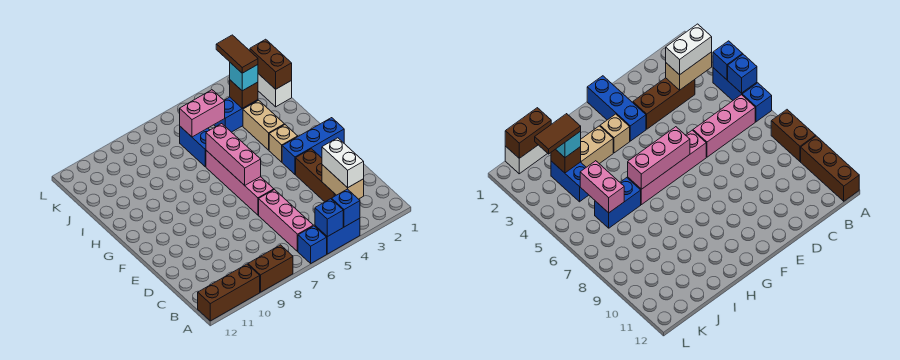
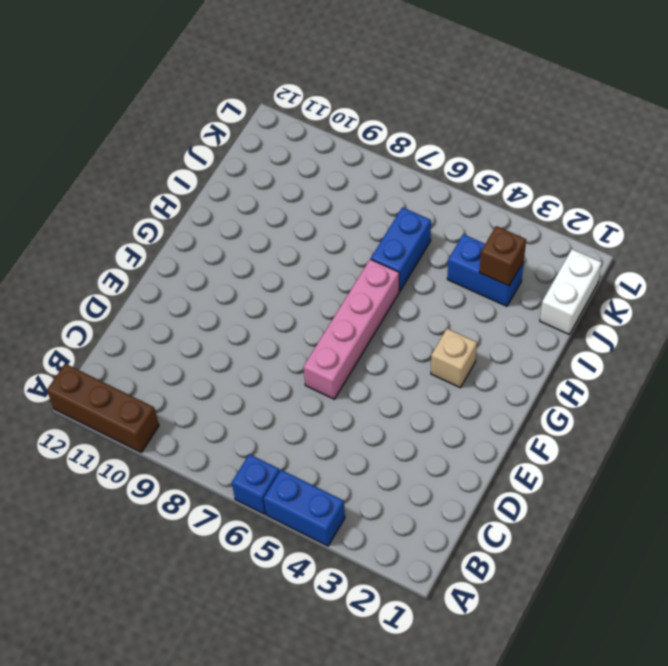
none -> brown 1x2 brick [248,245,293,292]
none -> pink 1x3 brick [259,190,313,252]
none -> brown 1x3 brick [296,149,336,202]

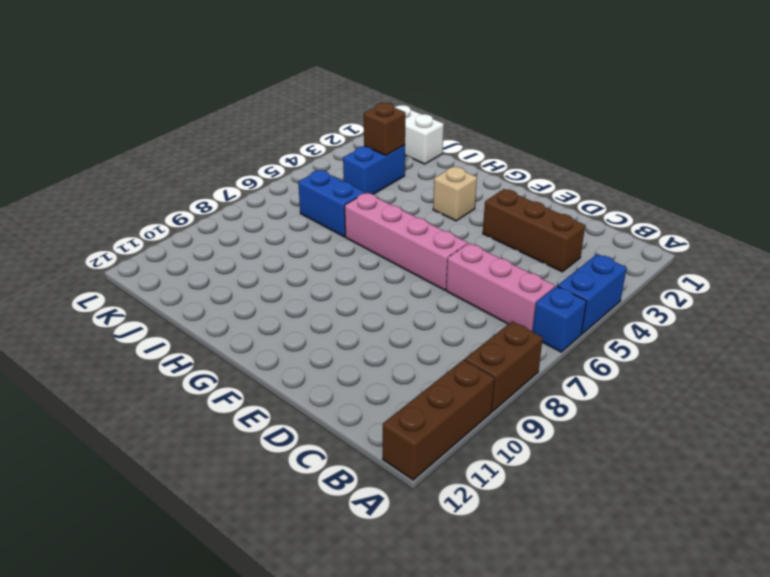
none -> blue 1x3 brick [282,118,344,174]
none -> tan 1x2 brick [243,100,284,150]
none -> blue 1x1 brick [332,189,360,227]

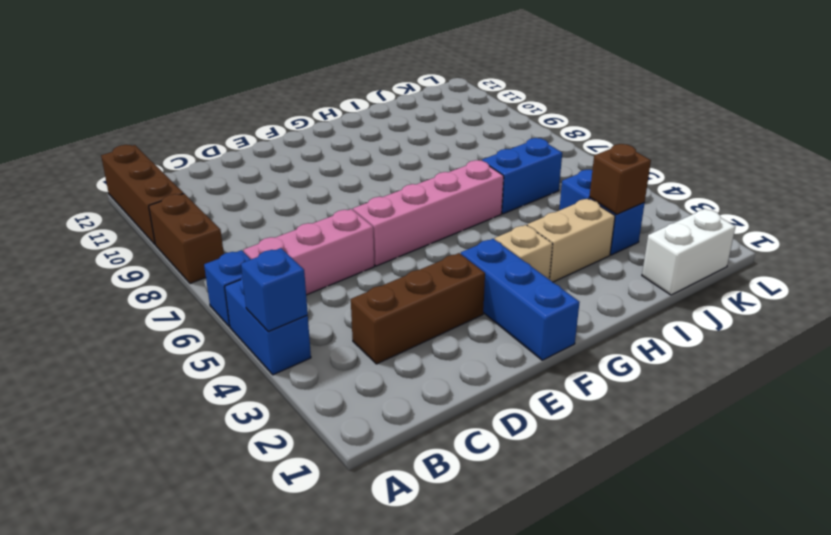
none -> blue 1x1 brick [315,199,343,237]
none -> tan 1x2 brick [322,165,364,199]
none -> pink 1x3 brick [206,124,261,185]

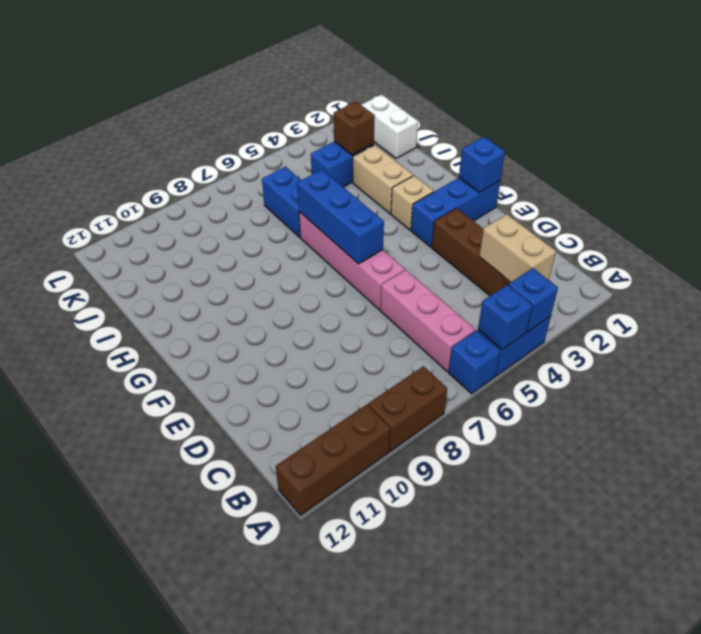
blue 1x1 brick [459,137,505,193] -> none
blue 1x3 brick [297,170,384,264] -> pink 1x3 brick [206,124,261,185]
none -> brown 1x2 brick [250,39,292,89]
none -> pink 1x2 brick [180,90,225,137]
none -> white 1x2 brick [322,138,364,188]

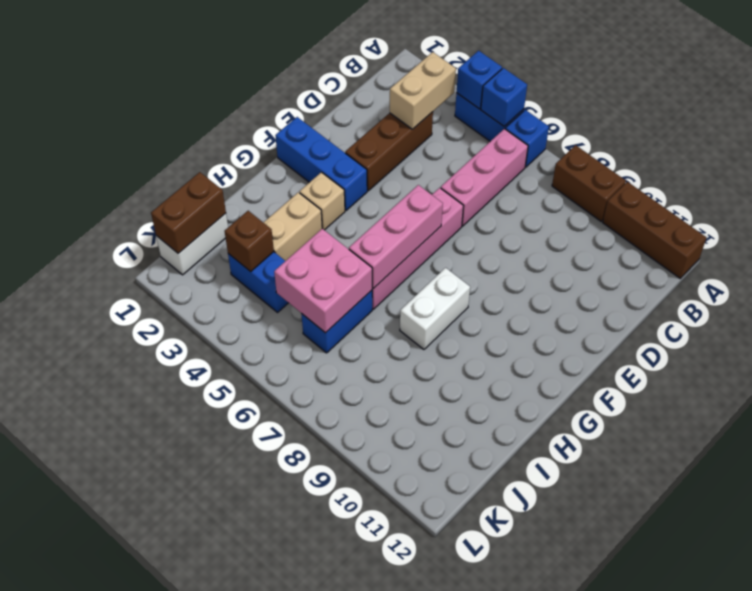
white 1x2 brick [400,268,470,349] -> white 1x2 brick moved to [322,138,364,188]
pink 2x2 brick [274,229,372,333] -> pink 1x2 brick [180,90,225,137]
none -> cyan 1x1 brick [230,63,258,91]
none -> brown 1x2 tile [216,35,258,73]

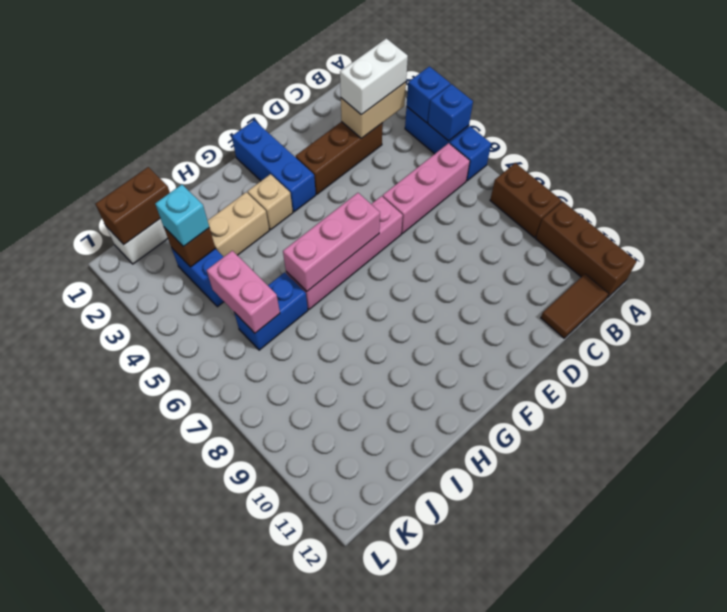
brown 1x2 tile [541,274,609,338] -> brown 1x2 tile moved to [216,35,258,73]

